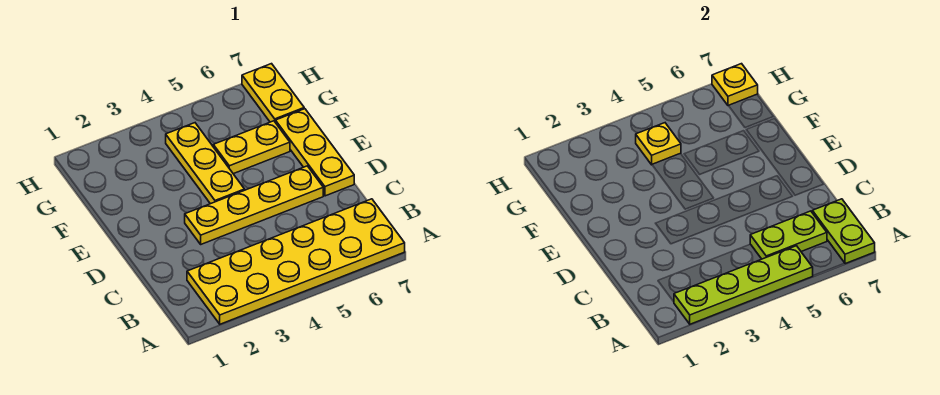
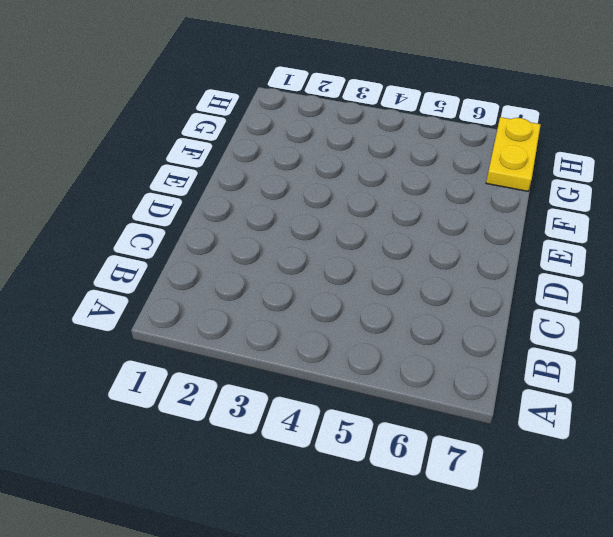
none -> yellow 2x6 plate [187,199,405,324]
none -> yellow 1x4 plate [185,166,323,244]

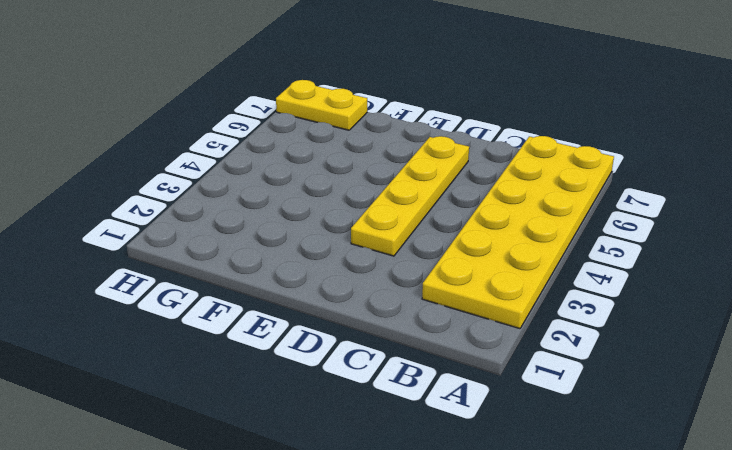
none -> yellow 1x3 plate [275,109,354,196]
none -> yellow 1x3 plate [166,123,245,204]

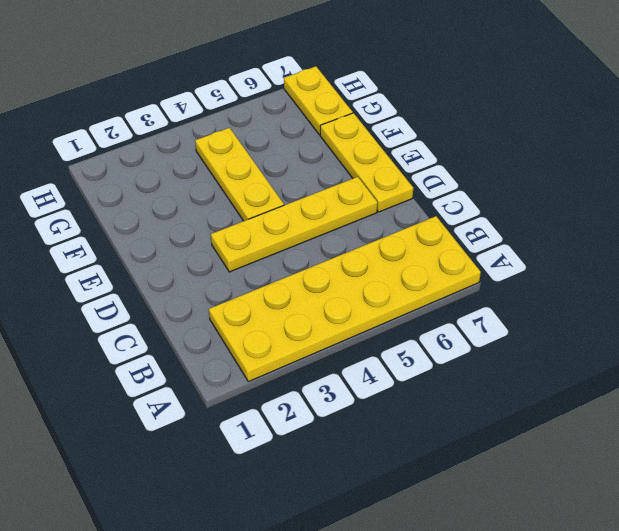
none -> yellow 1x2 plate [213,121,290,174]
none -> lime 1x4 plate [674,246,813,324]

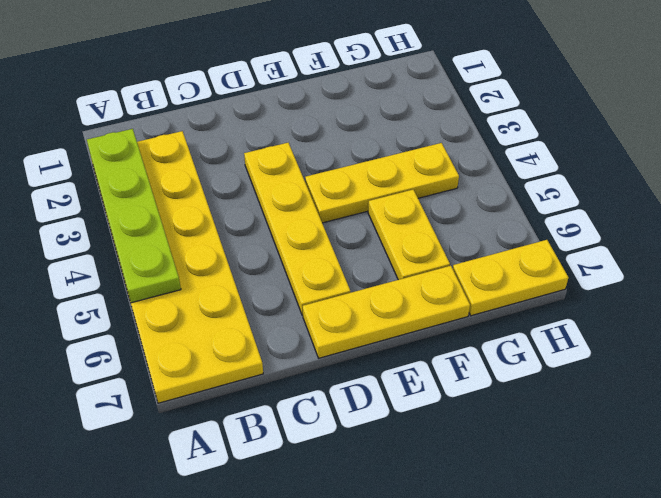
none -> lime 1x2 plate [812,199,875,264]
none -> lime 1x2 plate [750,211,827,259]

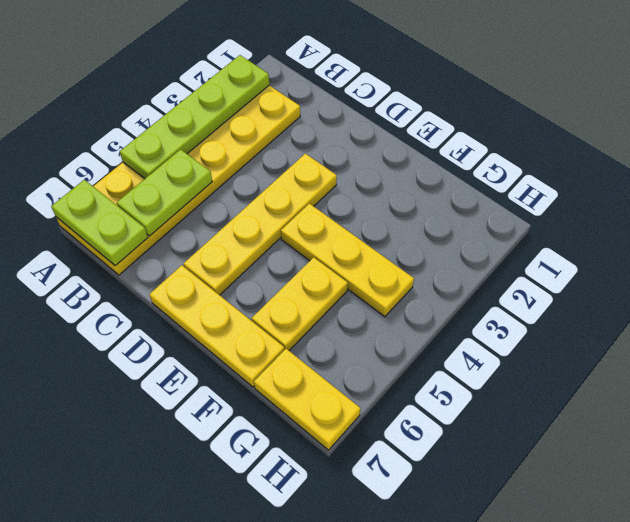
none -> yellow 1x1 plate [636,123,681,165]
none -> yellow 1x1 plate [712,64,758,106]

